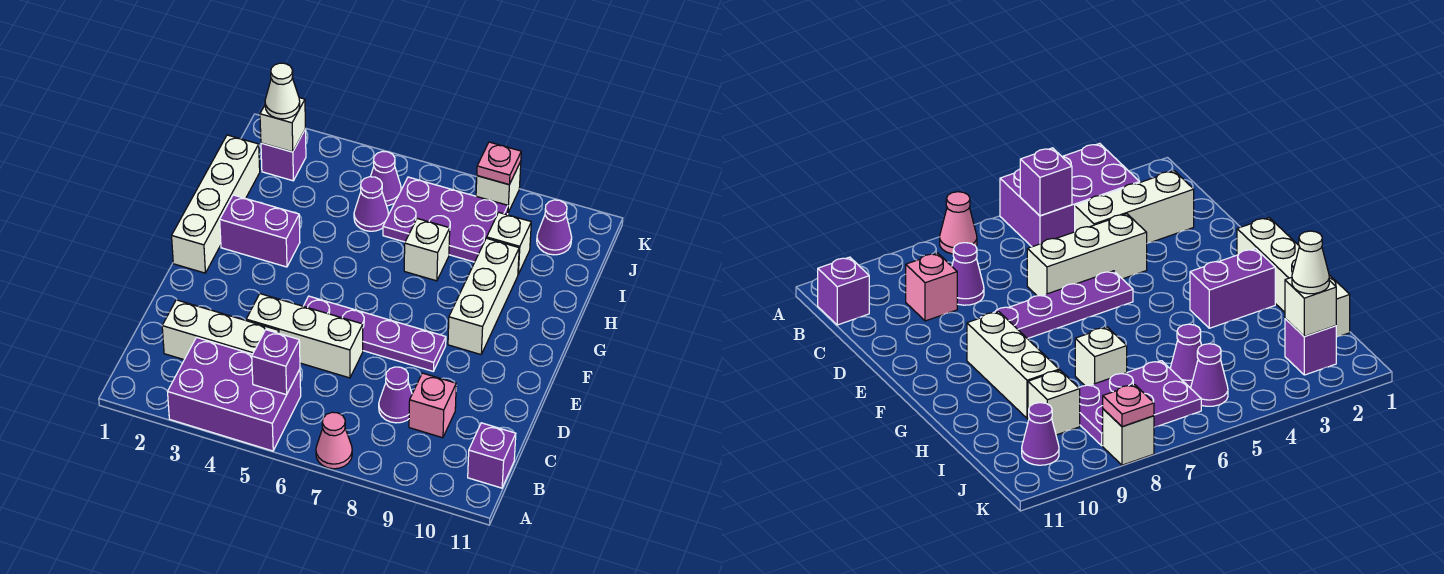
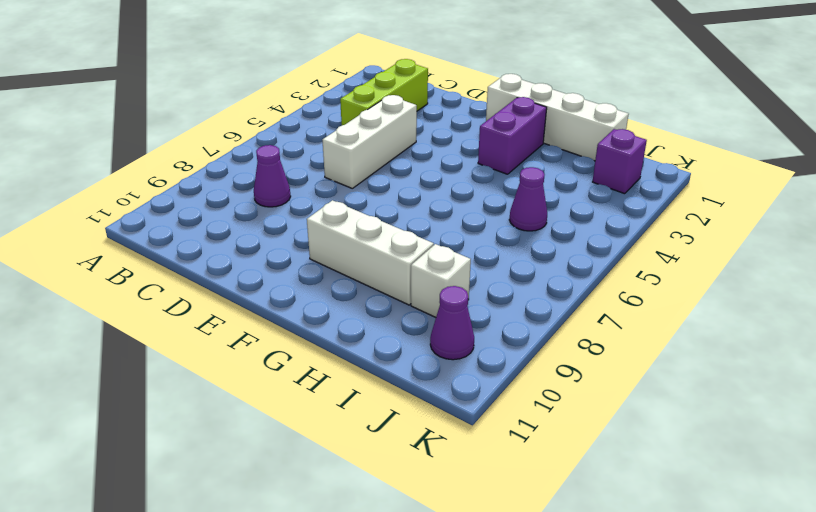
lime 1x3 brick [340,59,428,125] -> white 1x3 brick [162,300,279,360]
none -> purple 2x3 brick [168,337,301,451]
none -> pink 1x1 cone [316,412,352,469]
none -> purple 1x1 brick [468,423,516,488]

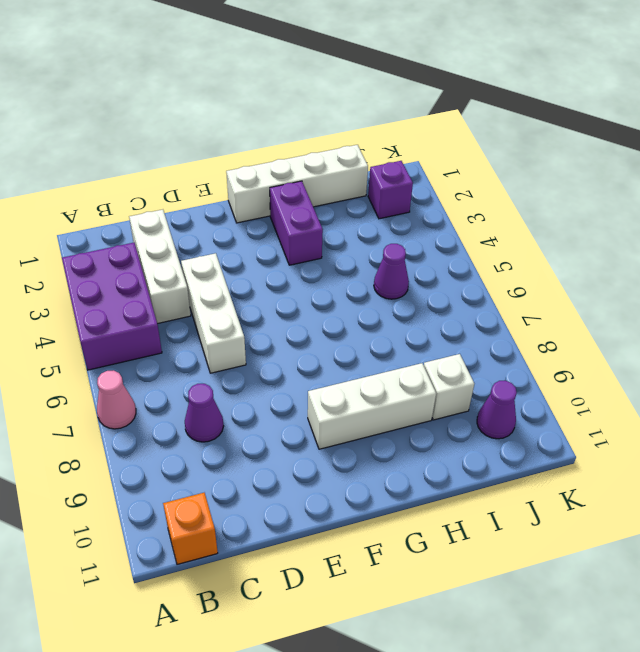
orange 1x1 brick [163,493,218,564] -> purple 1x1 brick [468,423,516,488]
none -> pink 1x1 brick [409,373,456,438]
none -> purple 1x4 plate [304,296,446,371]
none -> white 1x1 brick [404,219,450,281]

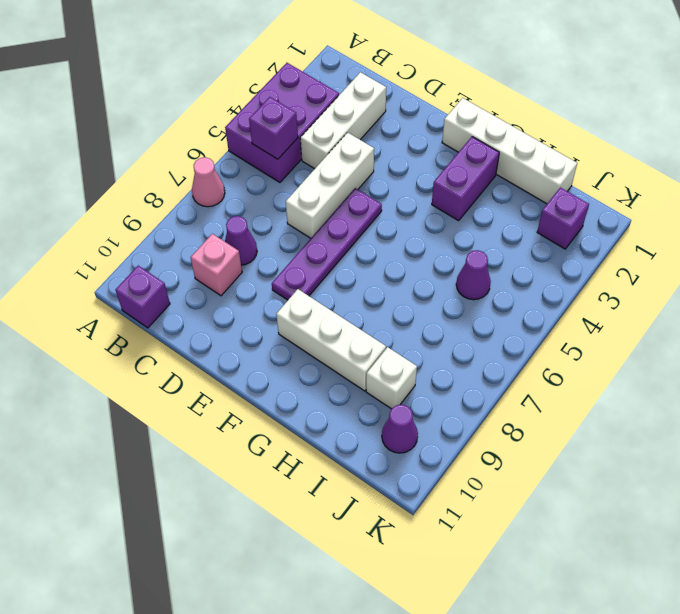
none -> white 1x1 brick [404,219,450,281]
none -> purple 2x3 plate [383,177,508,262]
none -> purple 1x1 cone [370,151,401,206]

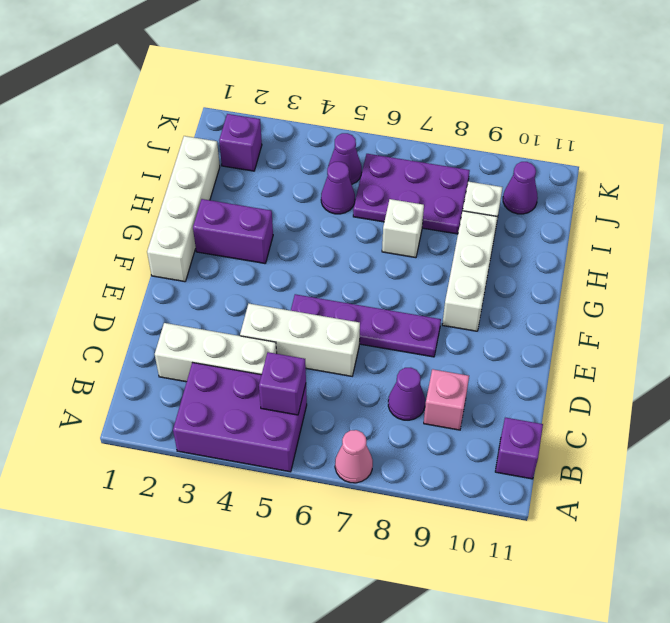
none -> white 1x1 brick [476,161,521,213]
none -> white 1x1 brick [260,98,305,152]
none -> pink 1x1 plate [477,142,521,184]

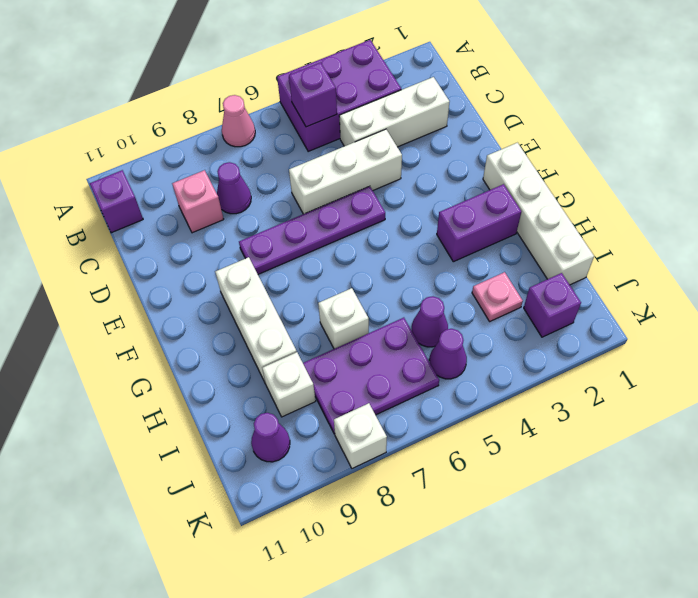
pink 1x1 plate [472,272,523,321] -> pink 1x1 plate moved to [477,142,521,184]
none -> white 1x1 brick [260,98,305,152]
none -> white 1x1 cone [265,63,300,119]

